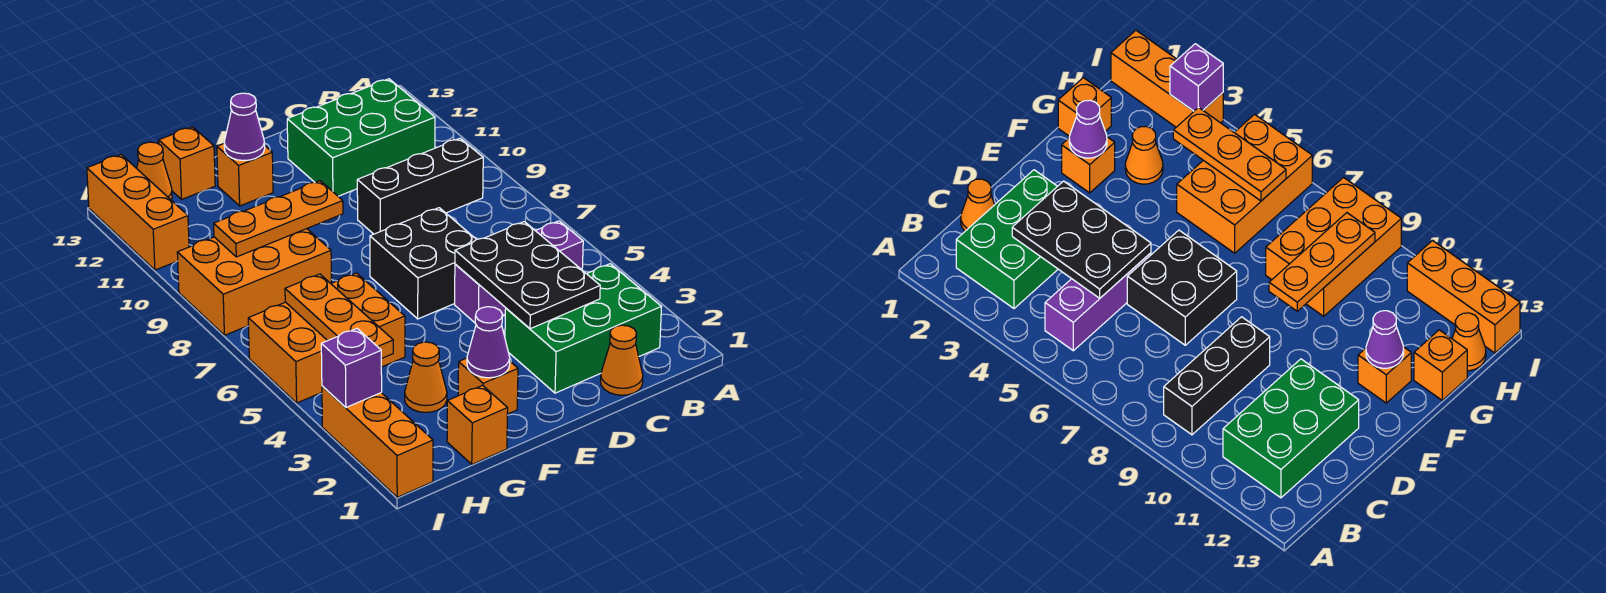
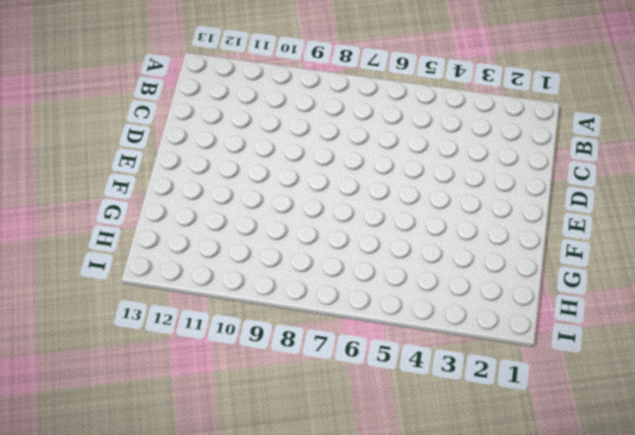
none -> green 2x3 brick [505,264,661,393]
none -> purple 1x3 brick [455,221,583,323]
none -> black 1x3 brick [357,138,483,234]

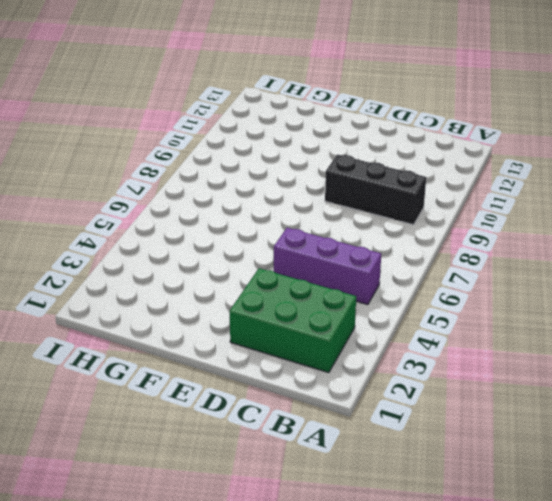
none -> green 2x3 brick [287,79,435,196]
none -> orange 1x1 cone [600,325,643,395]
none -> black 2x2 brick [370,208,476,319]

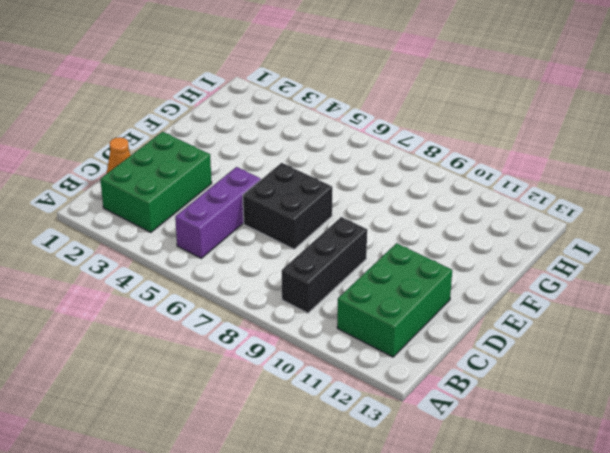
none -> orange 1x1 brick [458,358,518,414]
none -> orange 1x1 brick [217,144,273,206]
none -> orange 1x1 brick [447,385,508,464]

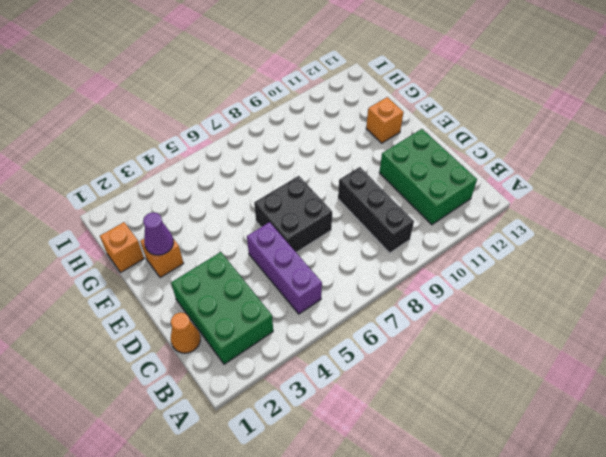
none -> orange 1x1 cone [405,342,447,412]
none -> orange 2x3 brick [248,273,405,403]
none -> orange 2x3 brick [177,229,331,335]

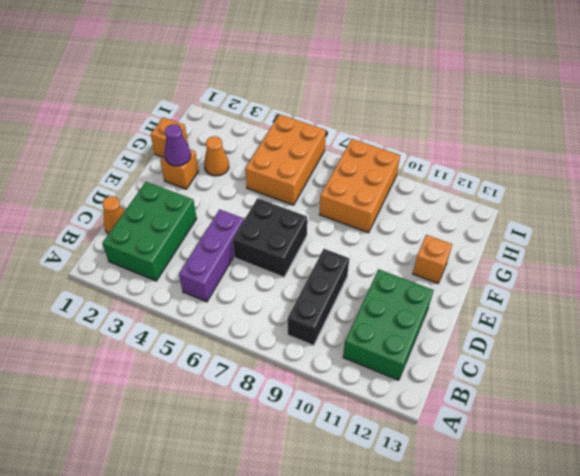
none -> orange 1x1 brick [159,127,215,199]
none -> orange 1x1 cone [137,142,172,200]
none -> orange 1x3 brick [322,386,433,497]

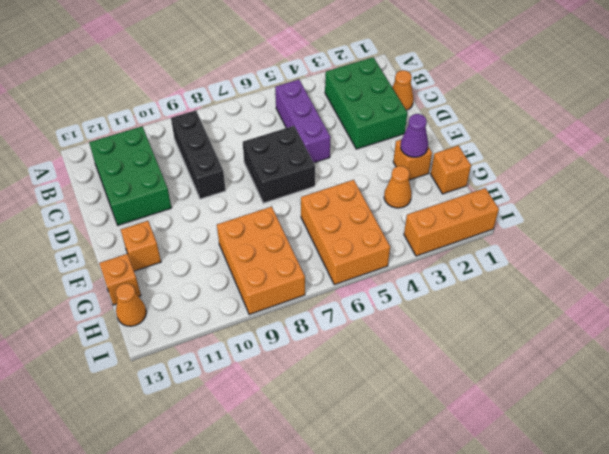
none -> orange 1x3 brick [87,155,189,270]
none -> black 2x3 plate [455,222,600,329]
none -> orange 1x3 plate [214,181,343,257]

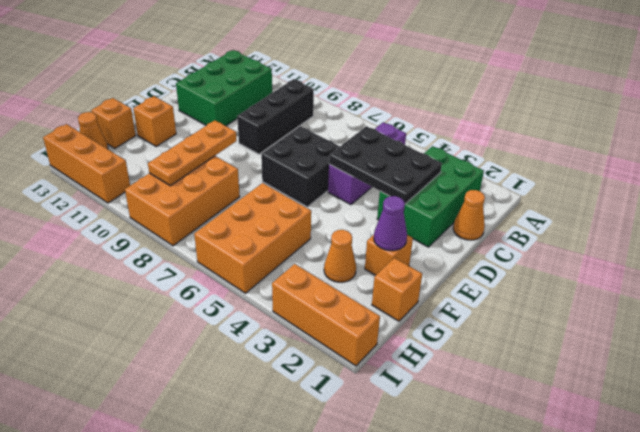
none -> purple 1x1 cone [224,93,265,161]
none -> orange 1x3 plate [285,274,393,359]
none -> purple 1x1 brick [321,329,382,407]

